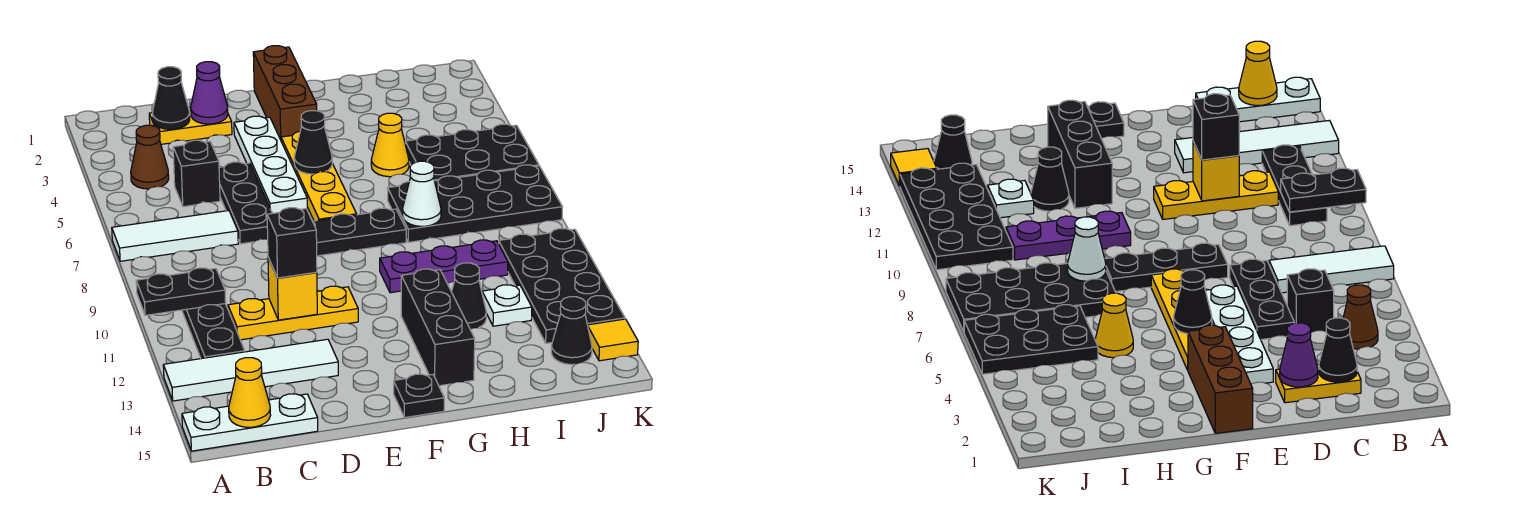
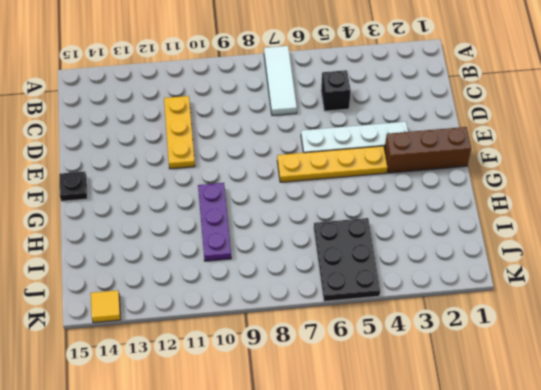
none -> white 1x4 tile [163,339,338,401]
none -> white 1x3 plate [182,394,318,451]
none -> brown 1x1 cone [131,125,169,189]
none -> black 1x3 plate [182,304,245,359]

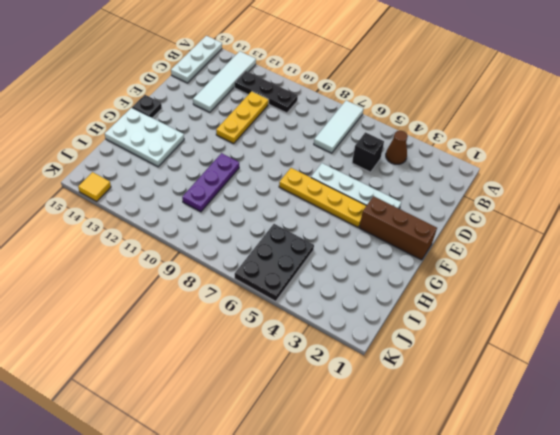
white 2x3 plate [105,108,184,167] -> black 1x3 brick [401,269,475,386]
none -> yellow 1x2 plate [149,107,232,144]
none -> black 1x3 plate [219,162,272,244]
none -> black 1x3 plate [313,208,406,256]
none -> yellow 1x1 cone [371,113,409,177]

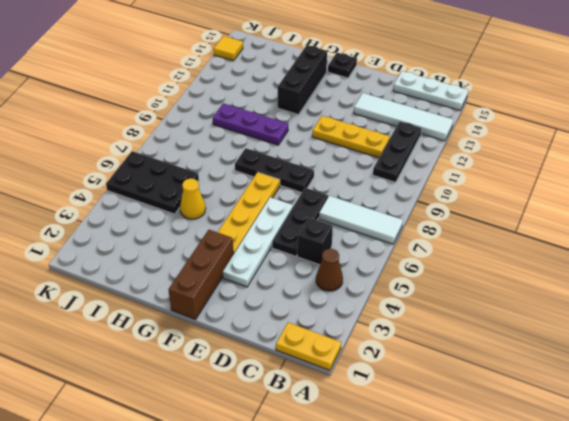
yellow 1x2 plate [276,322,341,370] -> yellow 1x2 plate moved to [149,107,232,144]
none -> black 2x4 plate [388,165,562,242]
none -> black 1x1 cone [452,263,486,329]
none -> white 1x1 plate [482,285,532,326]
none -> black 2x4 plate [499,229,625,343]

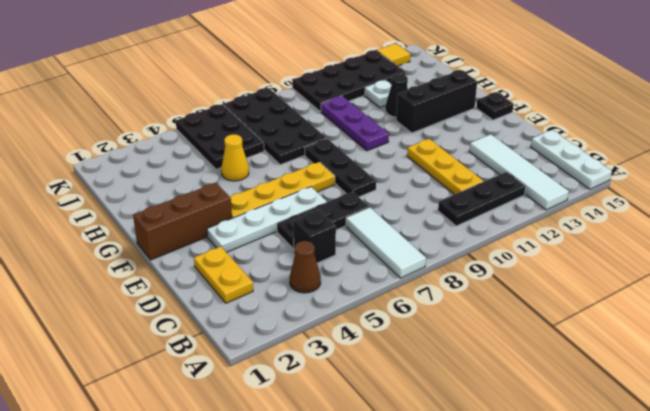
none -> black 1x1 cone [551,297,592,365]
none -> black 1x2 plate [136,268,226,315]
none -> yellow 1x1 cone [229,358,271,427]
none -> black 1x1 cone [153,67,190,129]

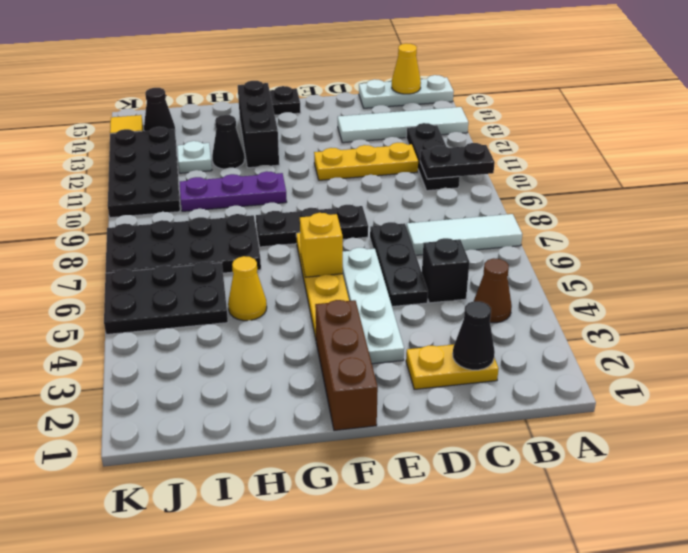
yellow 1x1 brick [300,213,343,277] -> yellow 1x1 brick moved to [268,258,317,320]
none -> purple 1x1 cone [191,62,228,124]
none -> black 1x1 cone [294,111,332,174]
none -> white 1x1 cone [402,161,441,226]
none -> black 1x1 brick [267,208,317,278]

